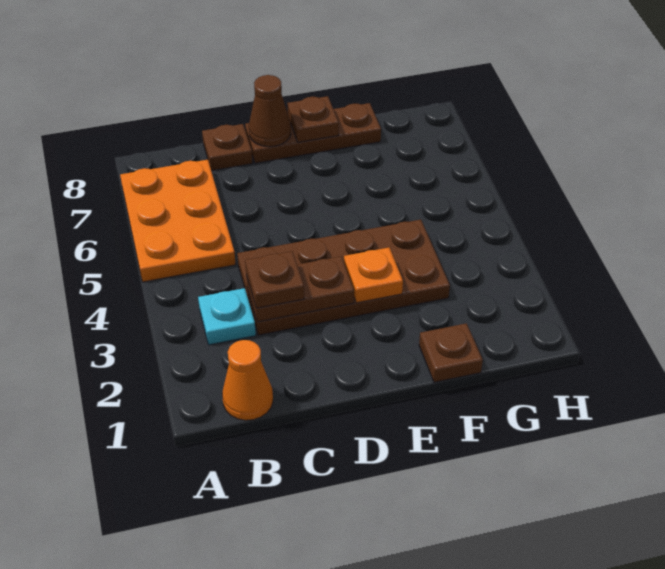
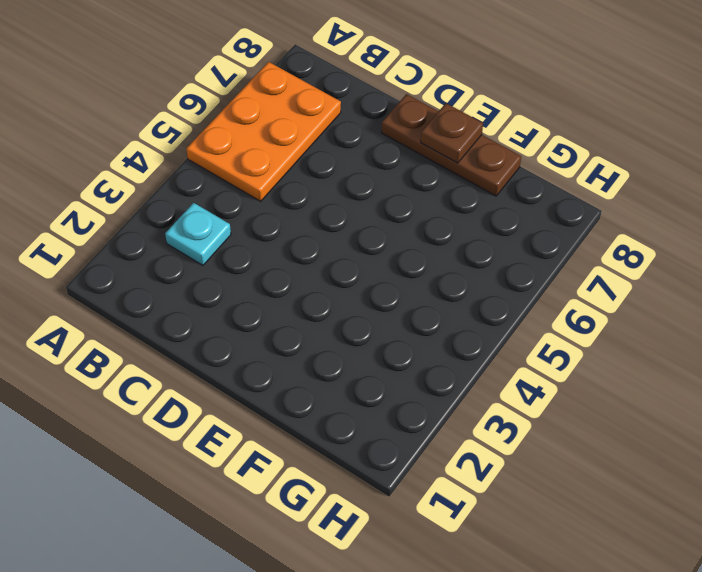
none -> orange 1x1 cone [222,340,273,420]
none -> brown 2x4 plate [237,220,450,335]
none -> brown 1x1 plate [202,124,253,171]

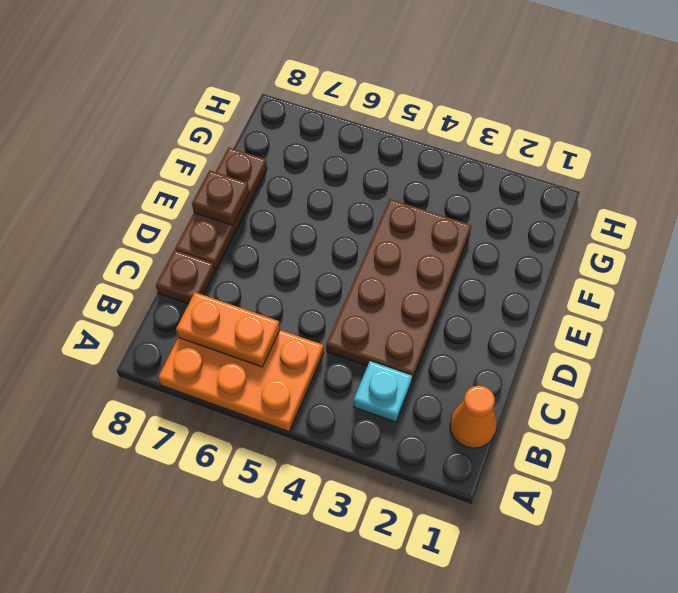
orange 1x2 plate [176,292,280,367] -> none
none -> brown 1x1 plate [419,323,483,382]
none -> brown 1x2 plate [246,256,354,322]
none -> brown 1x1 cone [249,75,291,147]

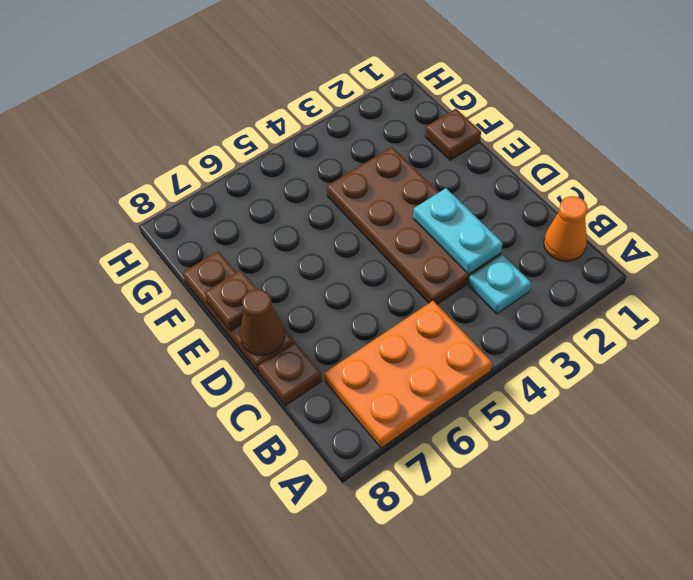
cyan 1x2 plate [413,188,503,274] -> brown 1x2 plate [246,256,354,322]
none -> orange 1x1 plate [344,248,403,303]
none -> brown 1x1 plate [245,251,304,308]

